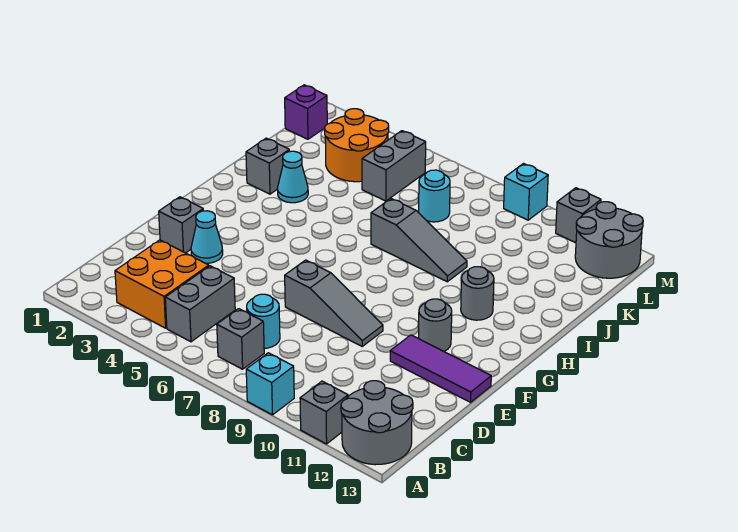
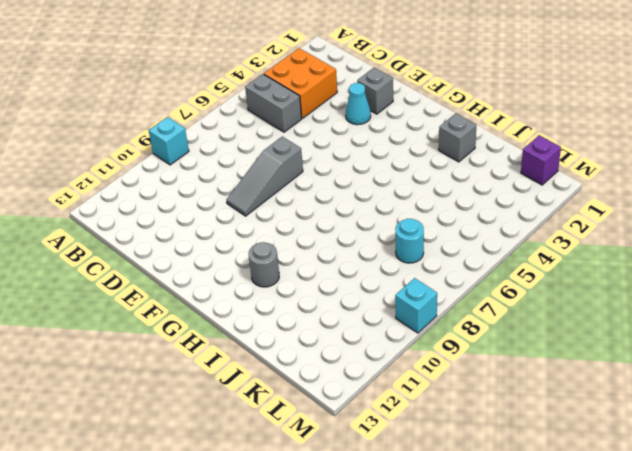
none -> grey 1x1 brick [300,381,348,444]
none -> grey 2x2 round brick [341,381,413,465]
none -> grey 1x1 brick [217,309,264,369]

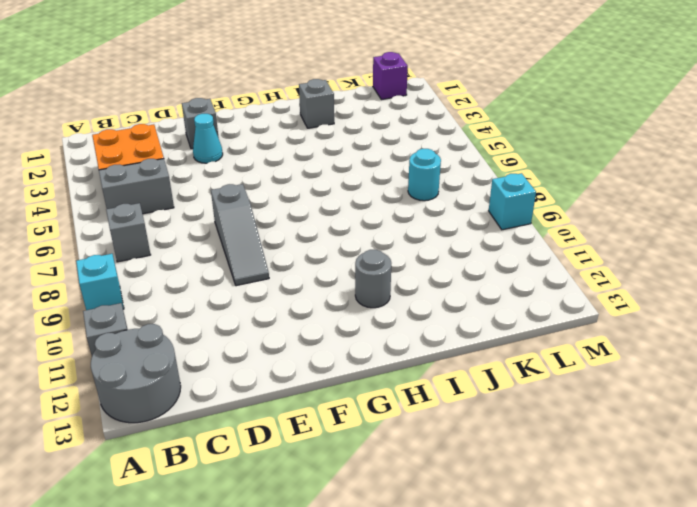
none -> cyan 1x1 round brick [247,294,280,348]
none -> purple 1x3 tile [390,335,491,402]
none -> grey 1x1 round brick [419,299,452,351]

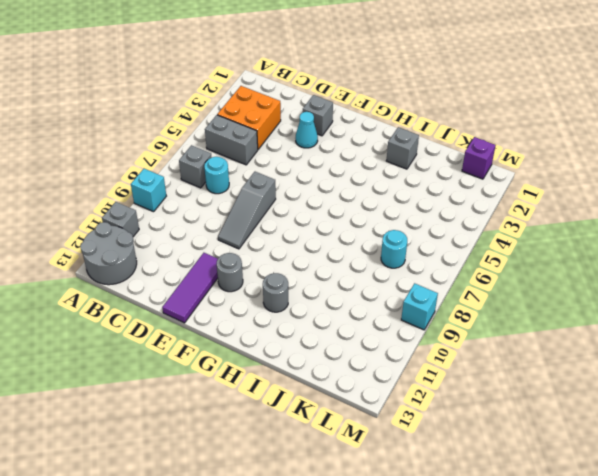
none -> cyan 1x1 cone [277,151,308,203]
none -> grey 1x3 slope [371,199,467,282]
none -> orange 2x2 round brick [325,109,389,182]

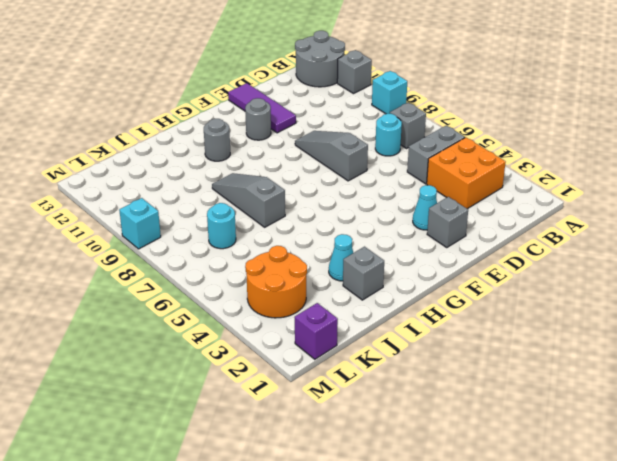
none -> grey 1x2 brick [362,131,426,201]
none -> grey 2x2 round brick [575,202,643,278]
none -> grey 1x1 brick [556,188,601,243]

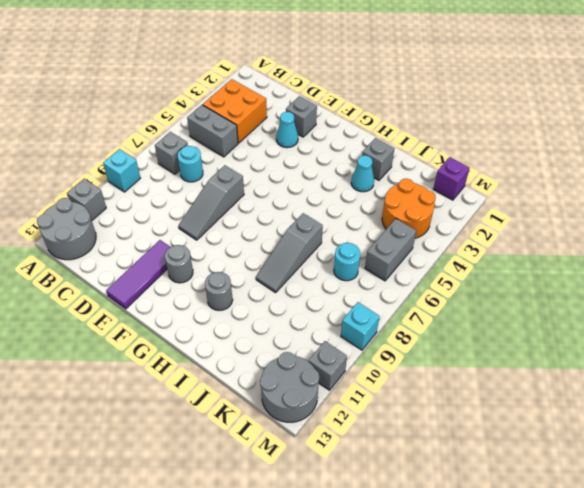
grey 1x2 brick [365,219,416,281] -> grey 1x2 brick turned to [362,131,426,201]

